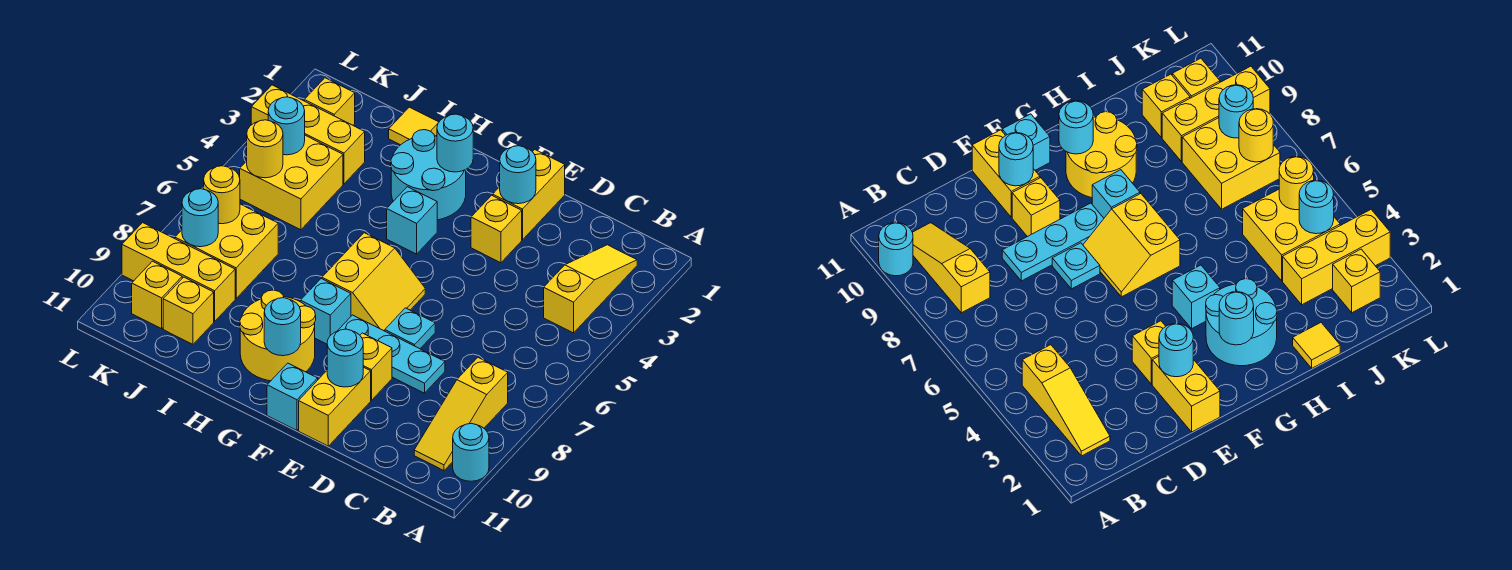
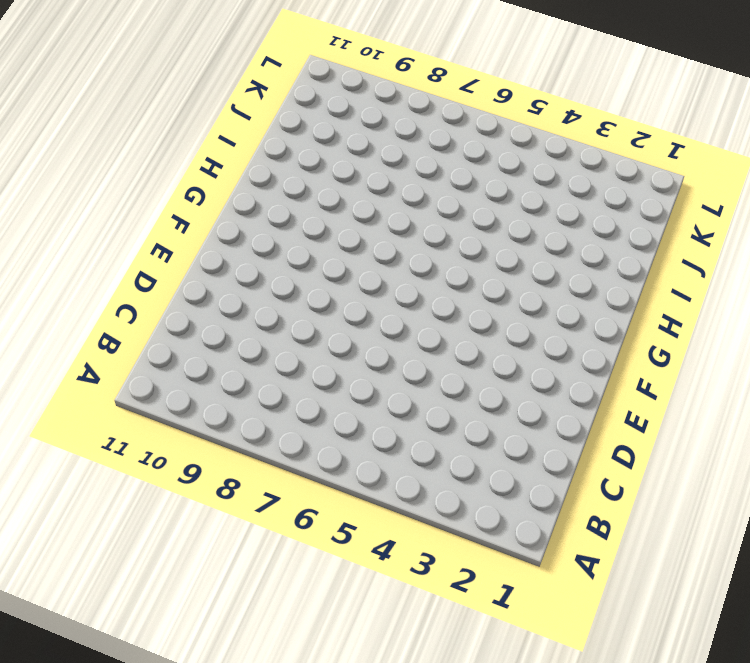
none -> cyan 1x1 round brick [453,423,489,481]
none -> yellow 1x3 slope [544,245,637,333]
none -> yellow 1x3 slope [414,358,508,471]
none -> cyan 1x3 plate [338,315,445,393]

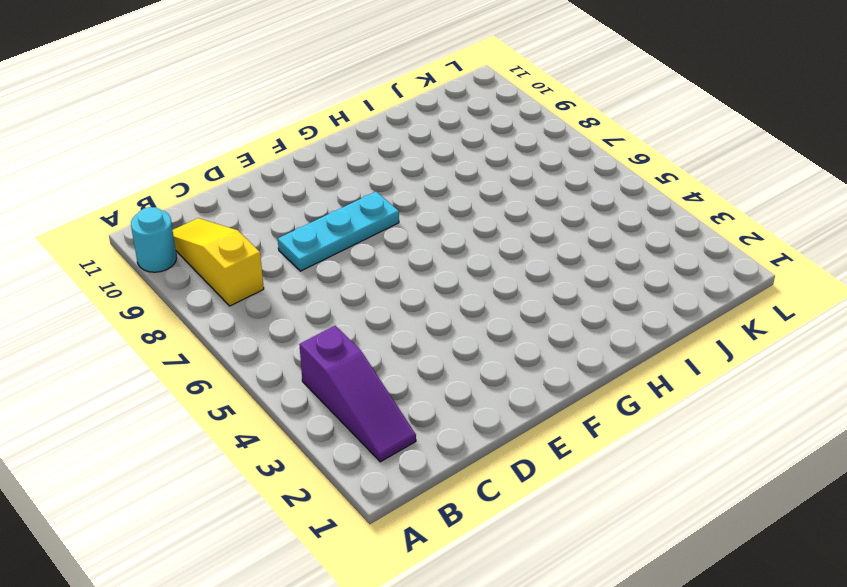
purple 1x3 slope [299,326,416,462] -> yellow 1x3 slope [544,245,637,333]
none -> yellow 1x2 brick [493,150,565,240]
none -> yellow 1x1 brick [471,195,522,263]
none -> cyan 1x1 plate [385,308,435,349]
none -> yellow 1x1 brick [360,333,392,400]

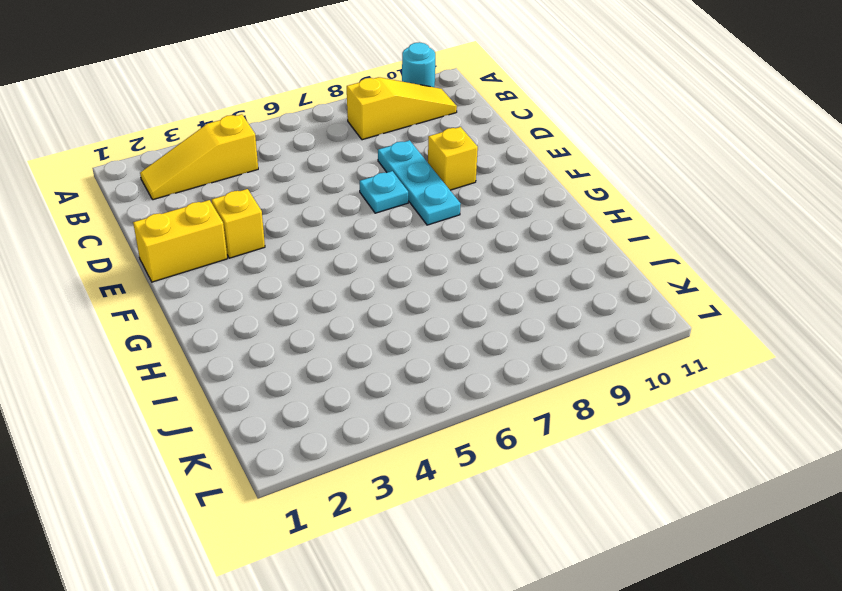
none -> yellow 1x2 brick [299,367,371,446]
none -> yellow 2x2 slope [322,233,425,331]
none -> cyan 1x1 brick [267,363,318,430]
none -> cyan 2x2 round brick [391,130,466,220]

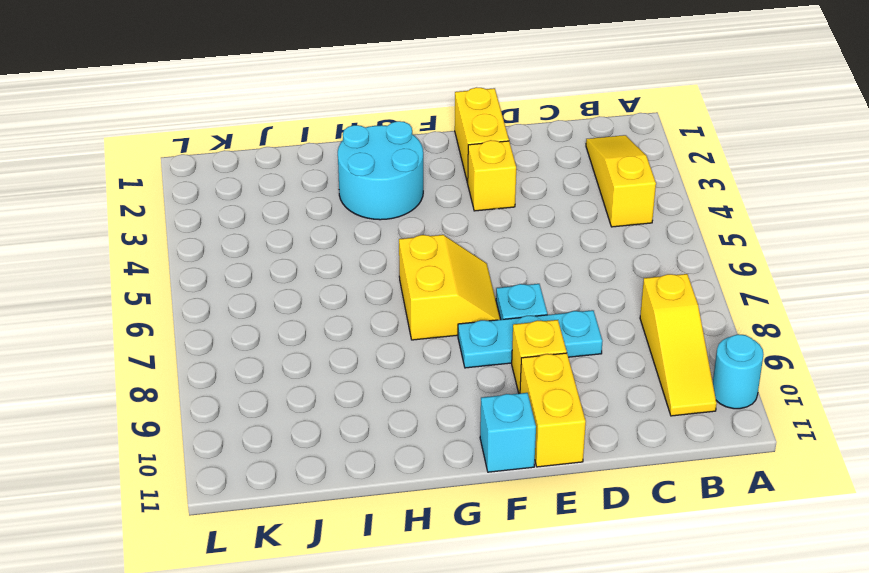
none -> cyan 1x1 brick [387,187,437,254]
none -> cyan 1x1 brick [300,279,351,344]
none -> yellow 2x2 round brick [240,290,316,381]
none -> yellow 1x1 tile [389,107,439,145]

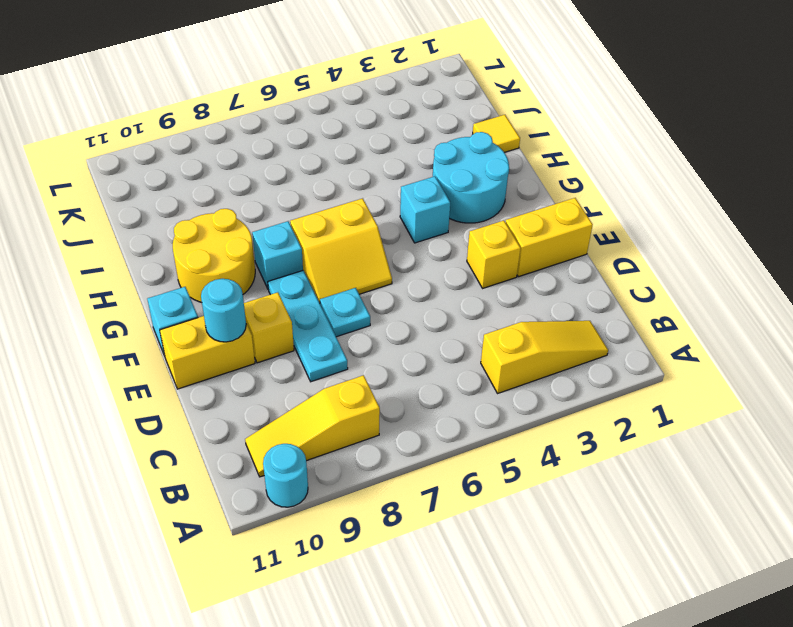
none -> yellow 1x3 brick [251,85,365,184]
none -> yellow 2x2 brick [240,135,343,230]
none -> yellow 2x2 brick [175,204,278,298]
none -> yellow 1x3 brick [122,223,235,322]

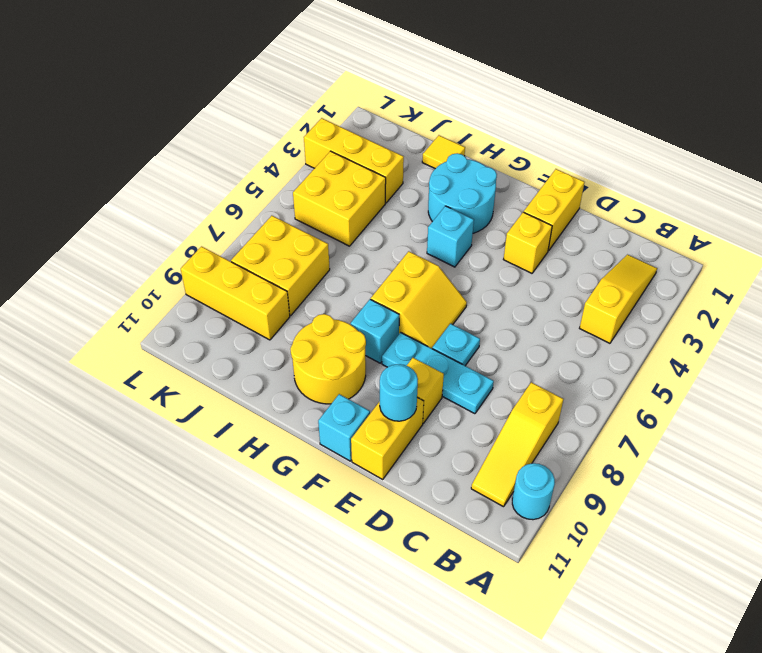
none -> yellow 1x1 brick [163,277,214,344]
none -> yellow 1x1 brick [304,78,355,125]
none -> yellow 1x1 brick [132,261,182,329]
none -> cyan 1x1 round brick [500,146,536,204]

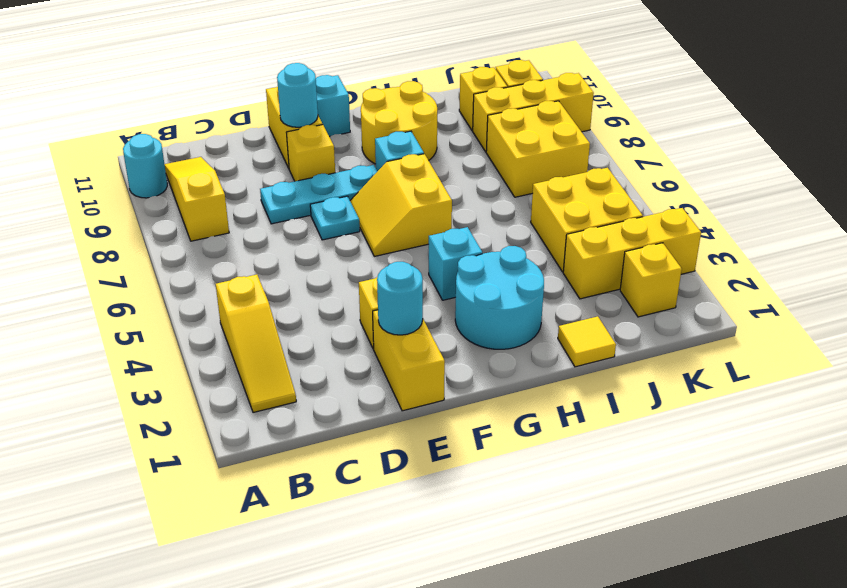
none -> cyan 1x1 round brick [437,114,473,172]
none -> cyan 1x1 round brick [264,298,301,356]
none -> cyan 1x1 round brick [268,97,305,155]
none -> yellow 1x1 round brick [247,120,283,178]

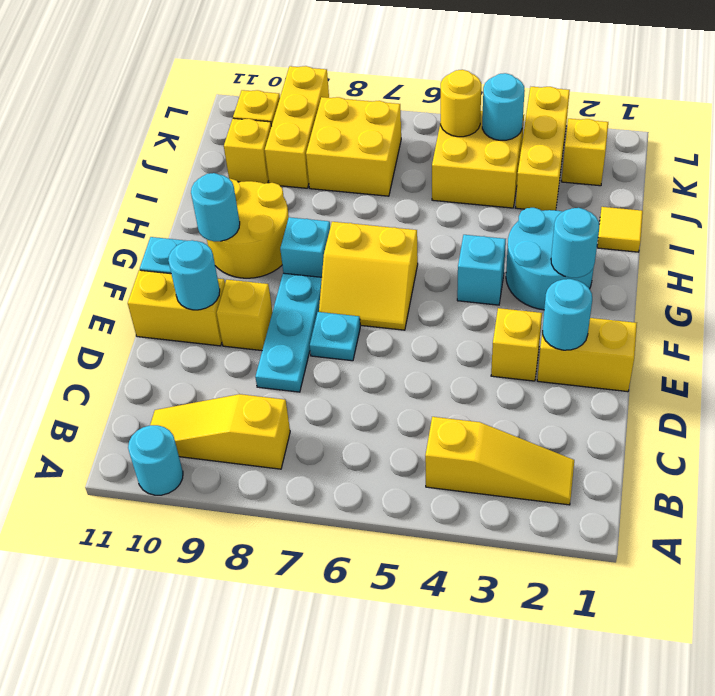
none -> yellow 1x1 round brick [204,166,240,224]
none -> cyan 1x1 round brick [182,189,218,247]

